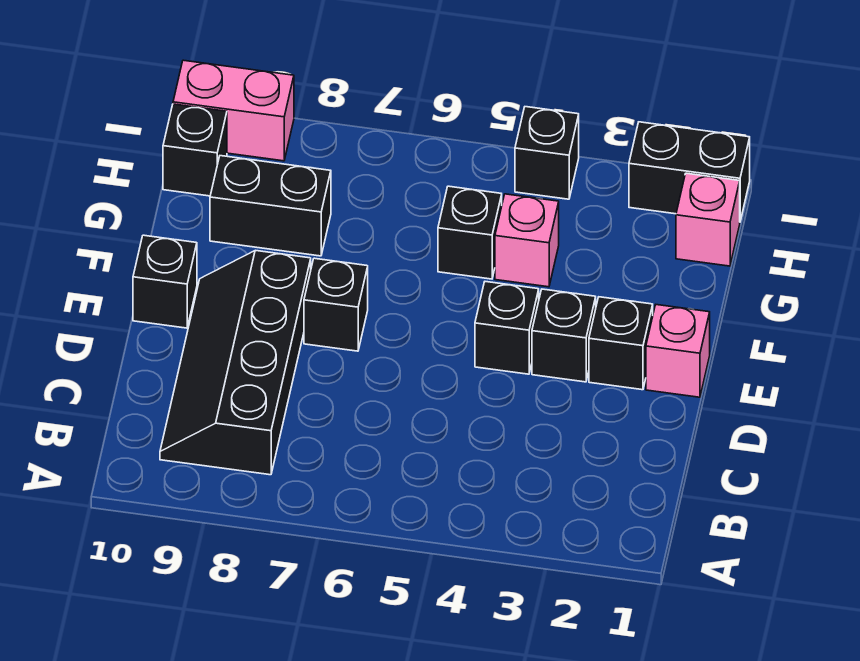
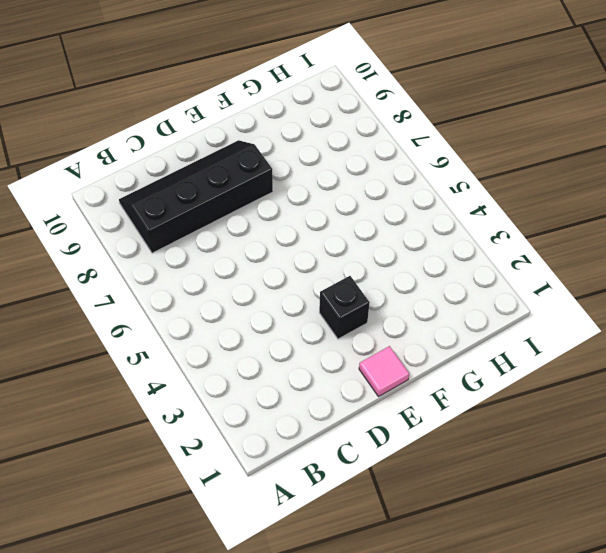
pink 1x1 tile [359,346,409,396] -> pink 1x1 brick [646,305,710,397]
none -> black 1x1 brick [589,297,653,390]
none -> black 1x1 brick [475,282,539,374]
none -> black 1x1 brick [304,258,368,351]

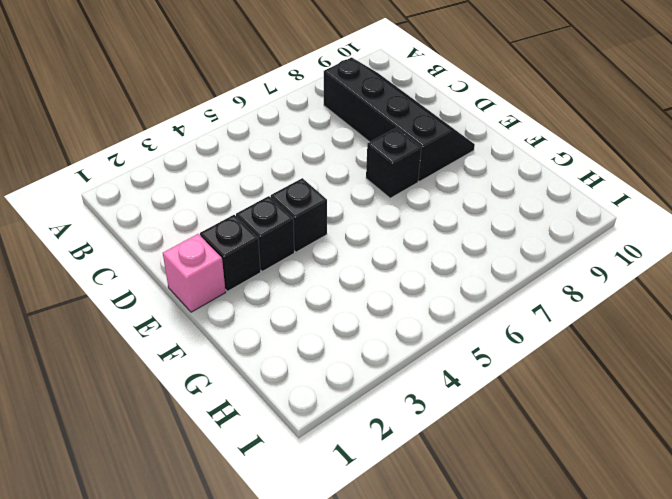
none -> black 1x1 brick [133,235,197,328]
none -> pink 1x1 brick [495,194,559,287]
none -> black 1x1 brick [438,186,502,279]

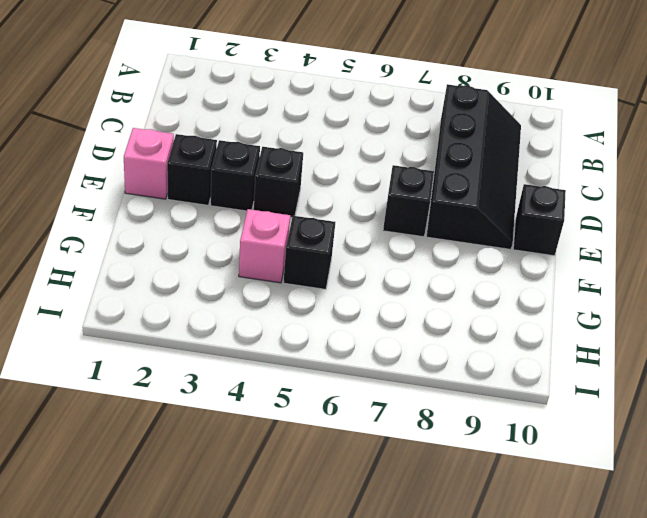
none -> black 1x2 brick [210,156,331,256]
none -> pink 1x1 brick [676,173,740,266]
none -> black 1x1 brick [163,104,227,196]

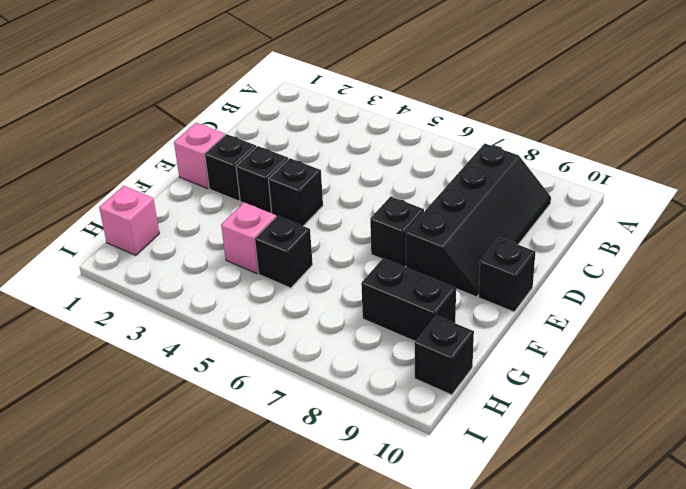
none -> black 1x2 brick [629,122,750,221]
none -> black 1x1 brick [515,107,579,199]
none -> pink 1x2 brick [173,60,294,161]

